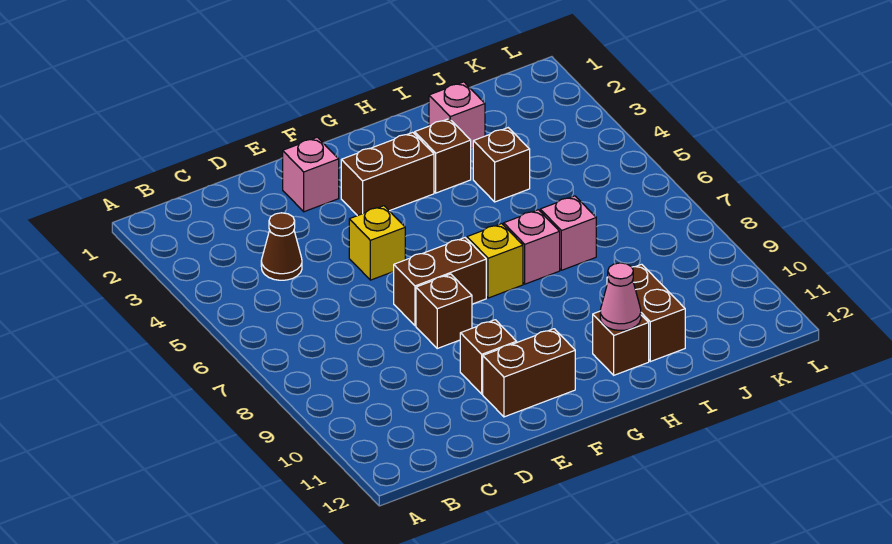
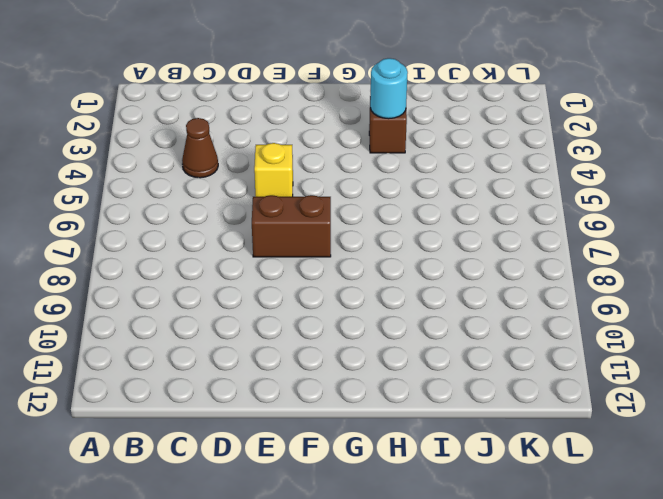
cyan 1x1 round brick [370,58,408,119] -> none
none -> pink 1x1 brick [283,137,339,212]
none -> brown 1x1 brick [416,274,472,348]
none -> brown 1x1 brick [460,320,517,394]

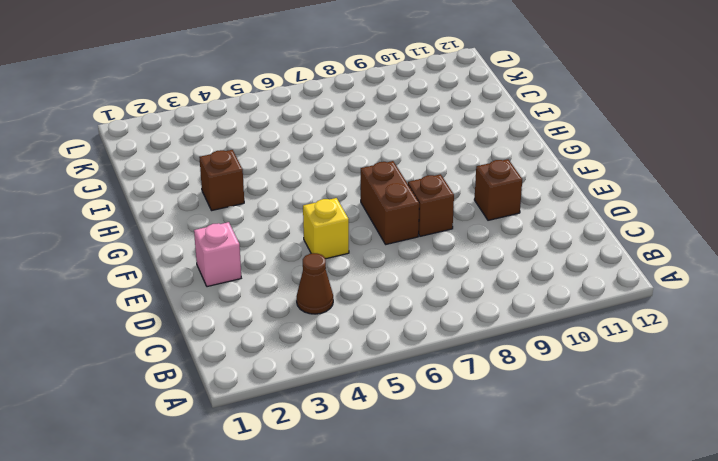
none -> brown 1x2 brick [483,329,575,417]
none -> brown 1x2 brick [341,132,434,216]
none -> yellow 1x1 brick [467,224,523,298]

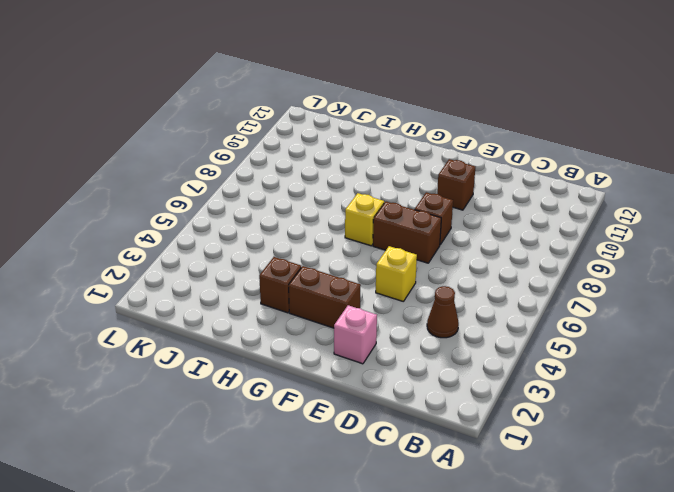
none -> brown 1x2 brick [483,329,575,417]
none -> pink 1x1 brick [504,210,560,284]
none -> brown 1x1 brick [593,311,649,375]

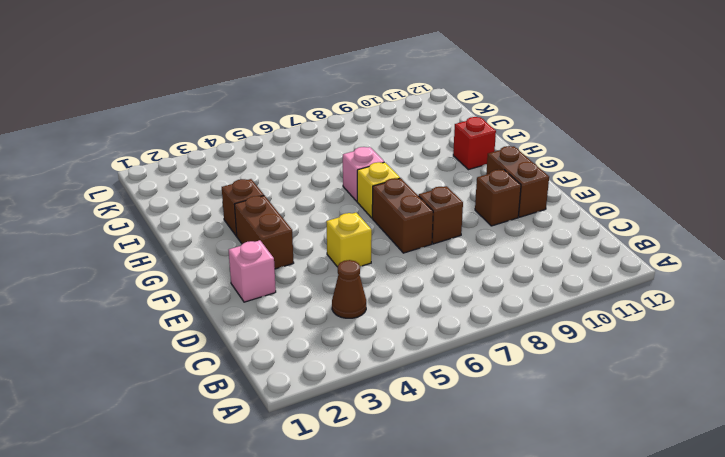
red 1x1 brick [453,117,496,170] -> brown 1x1 brick [593,311,649,375]
none -> pink 1x1 brick [429,82,485,148]
none -> brown 1x1 brick [473,128,530,202]
none -> pink 1x1 brick [540,196,596,270]

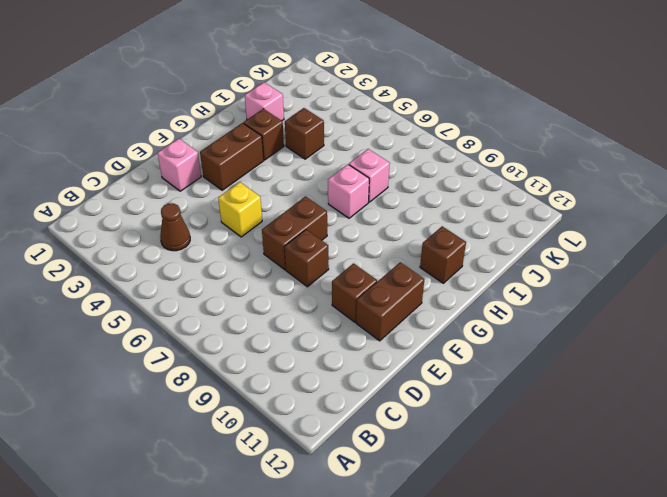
none -> yellow 1x1 brick [467,224,523,298]
none -> brown 1x2 brick [607,264,685,362]
none -> pink 1x1 cone [600,263,641,330]

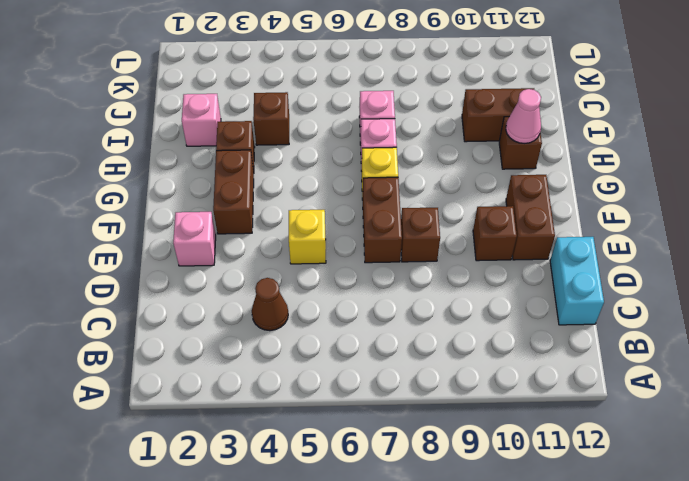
cyan 1x2 brick [550,237,604,325] -> none

